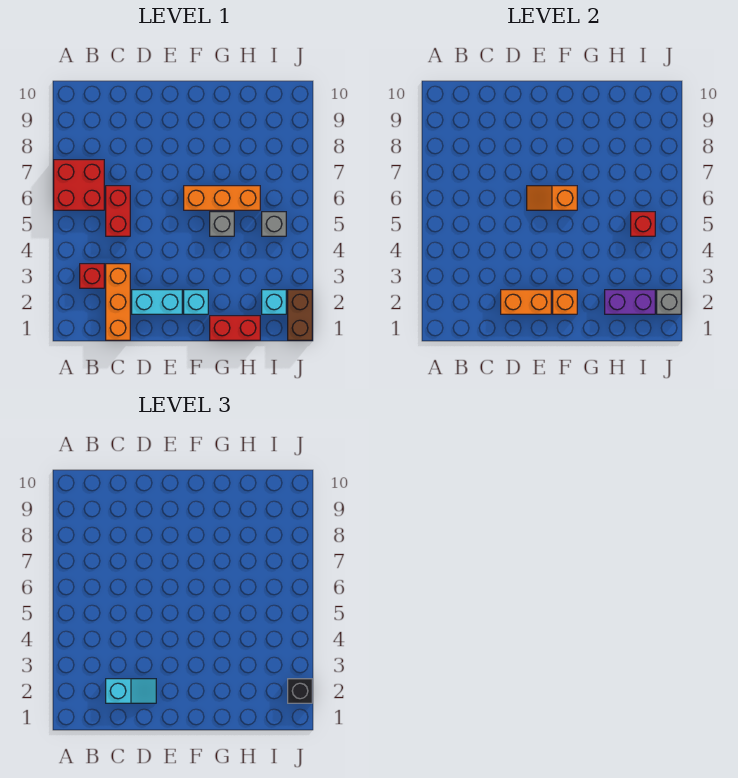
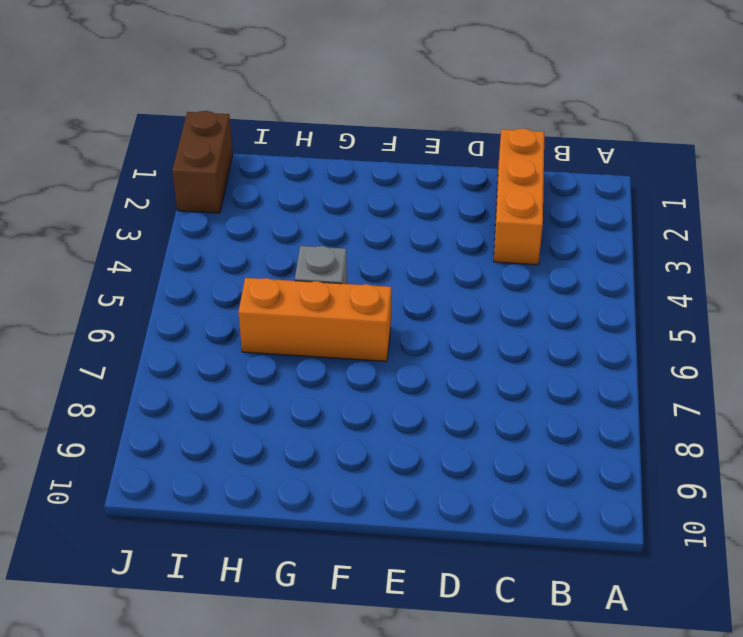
none -> red 2x2 brick [54,160,104,210]
none -> red 1x1 brick [80,264,104,288]
none -> red 1x2 brick [106,186,130,236]

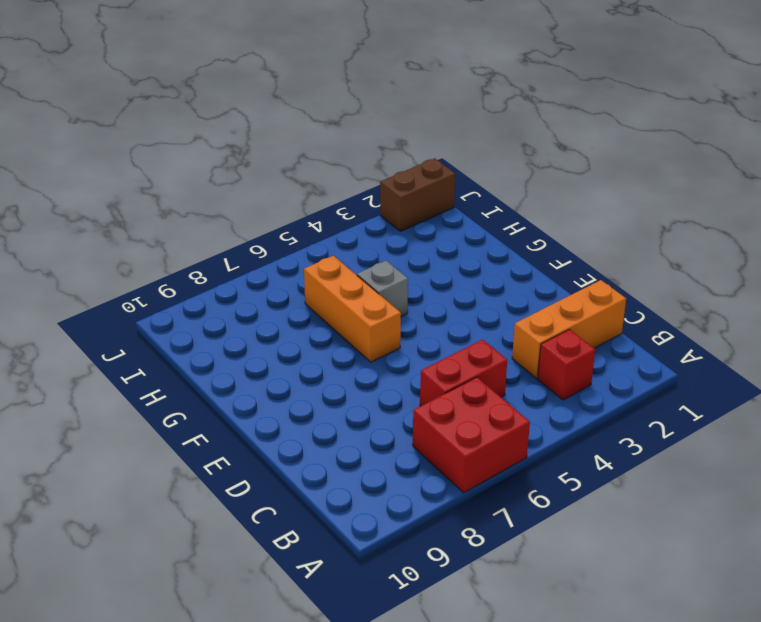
none -> cyan 1x2 brick [132,290,182,314]
none -> cyan 1x1 brick [184,290,208,314]
none -> red 1x2 brick [210,316,260,340]

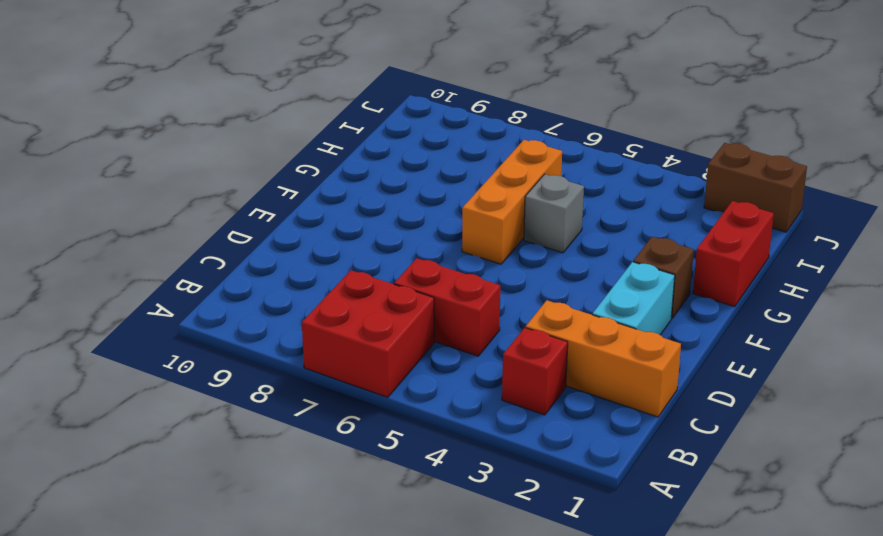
brown 1x1 brick [633,237,694,319] -> cyan 1x1 brick [184,290,208,314]
none -> cyan 1x1 brick [262,290,286,314]
none -> grey 1x1 brick [262,212,286,236]
none -> orange 1x2 brick [501,290,551,314]

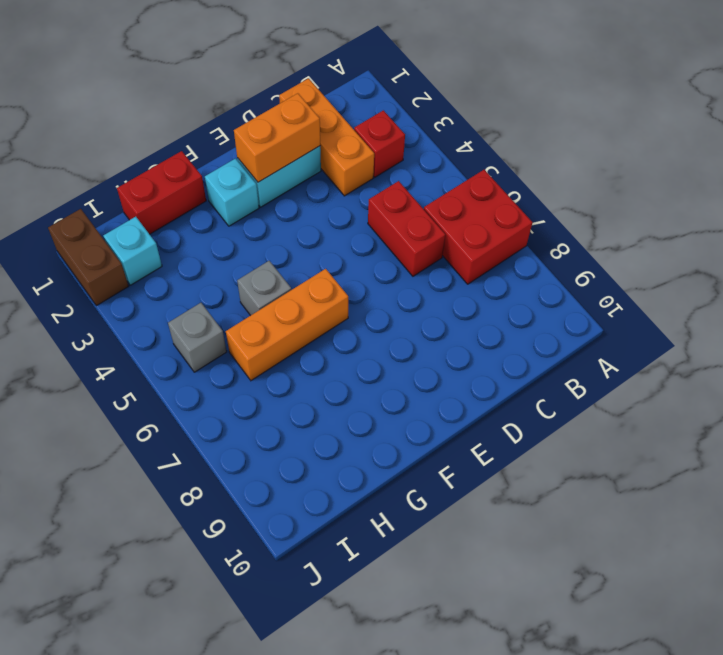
none -> orange 1x2 slope [527,186,577,210]
none -> orange 1x1 brick [553,290,577,314]
none -> purple 1x2 brick [605,290,655,314]

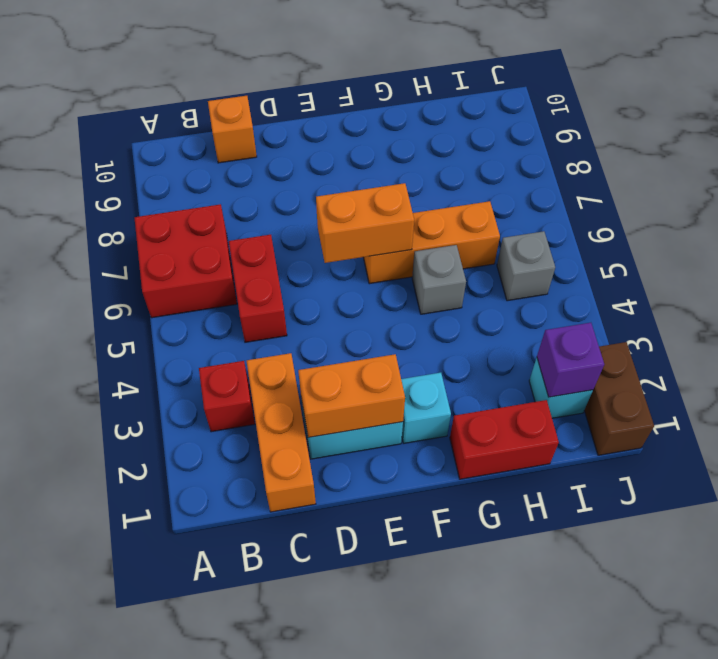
orange 1x1 brick [208,96,257,163] -> orange 1x1 brick moved to [553,290,577,314]
orange 1x2 brick [316,183,414,263] -> orange 1x2 slope [527,186,577,210]
purple 1x1 brick [537,323,604,397] -> purple 1x2 brick [605,290,655,314]
none -> red 1x1 brick [631,212,655,236]
none -> grey 1x1 brick [657,290,681,314]
none -> cyan 1x2 slope [106,679,156,703]

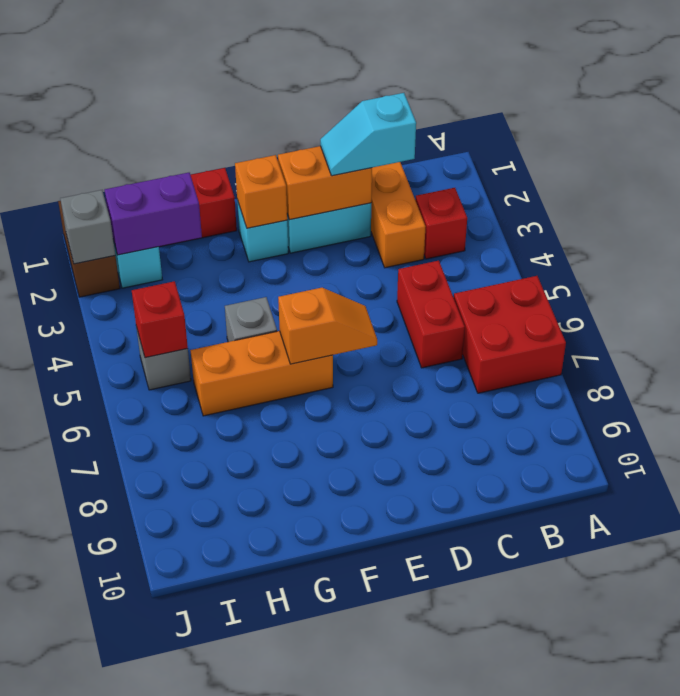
none -> black 1x1 brick [288,679,312,703]

